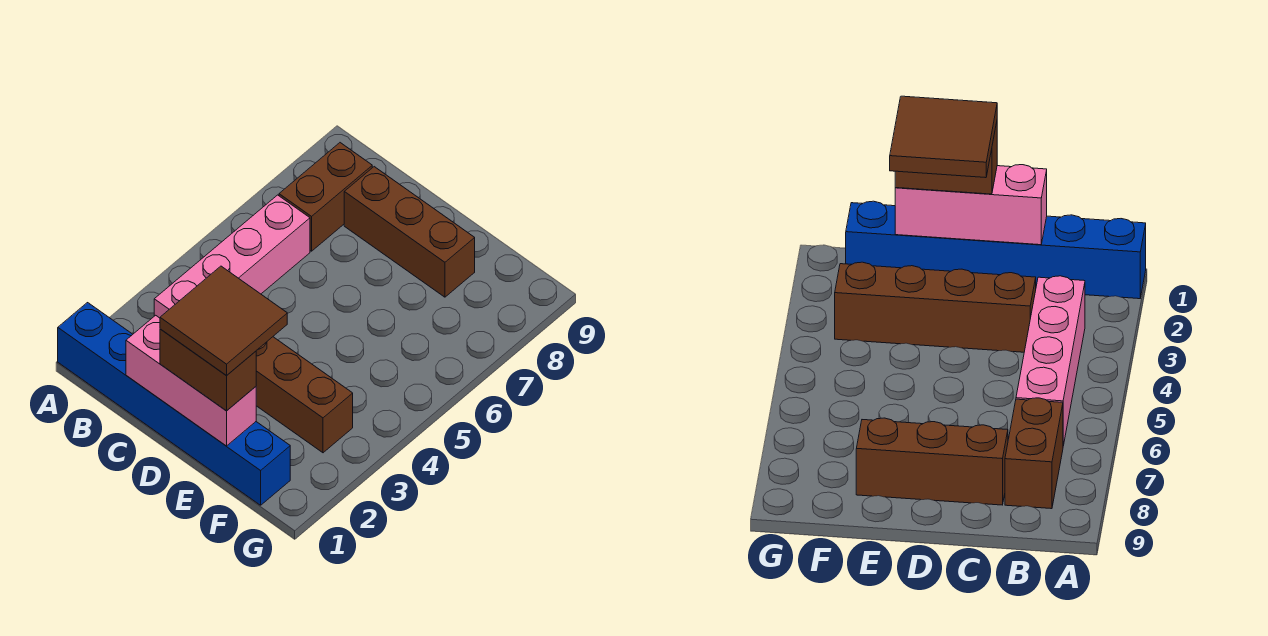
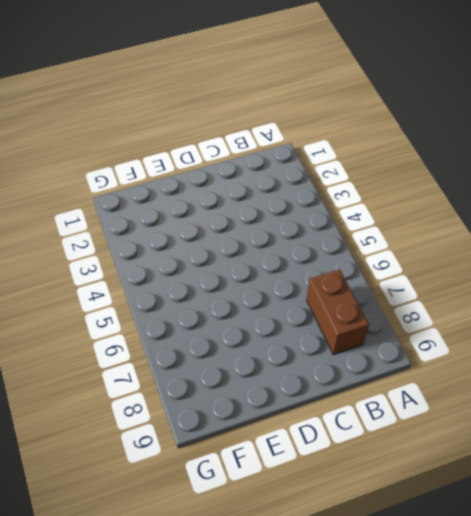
none -> blue 1x6 brick [58,303,290,505]
none -> pink 1x4 brick [154,195,310,318]

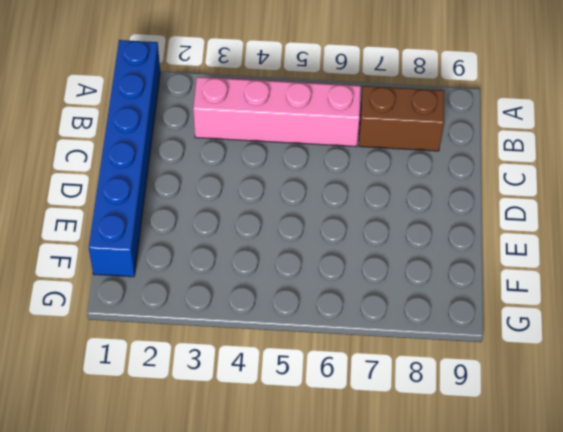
none -> brown 1x4 brick [256,337,353,453]
none -> brown 1x3 brick [344,167,475,297]

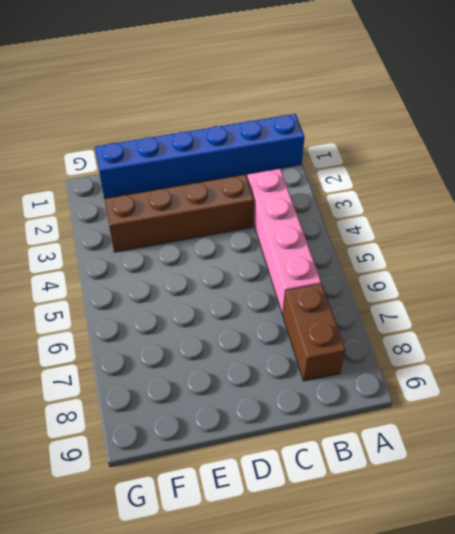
none -> brown 1x3 brick [344,167,475,297]
none -> pink 1x3 brick [126,315,256,446]

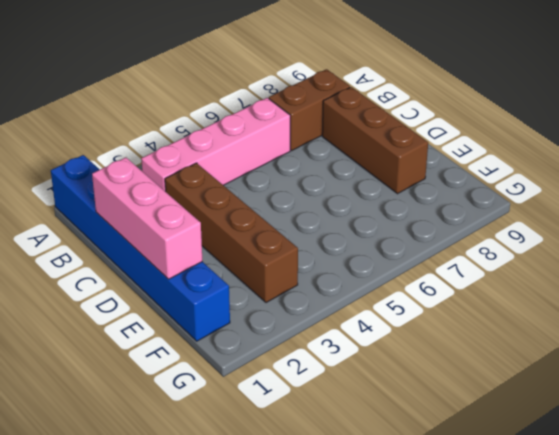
none -> brown 1x2 brick [160,329,256,411]
none -> brown 2x2 tile [160,266,287,376]

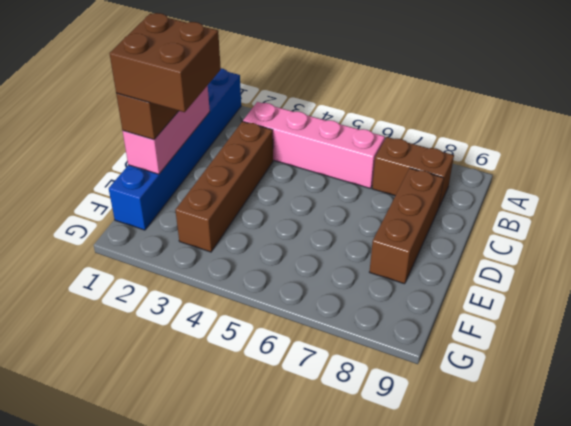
brown 2x2 brick [110,13,221,112] -> brown 2x2 tile [160,266,287,376]

